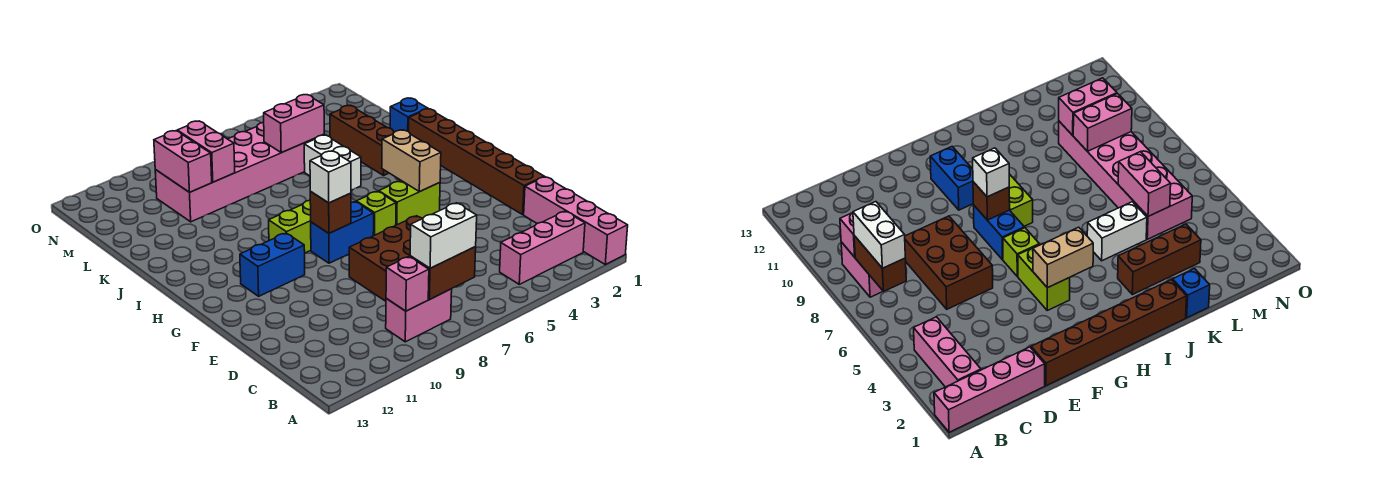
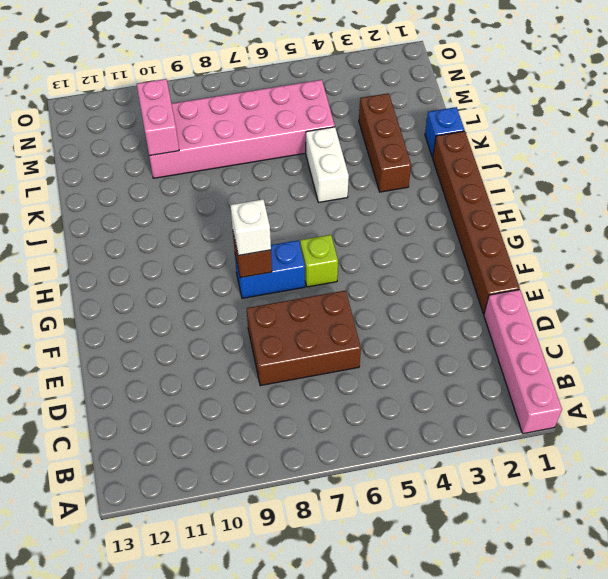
none -> pink 1x3 brick [500,211,585,284]
none -> pink 1x2 brick [386,289,452,342]
none -> lime 1x2 brick [379,181,440,225]

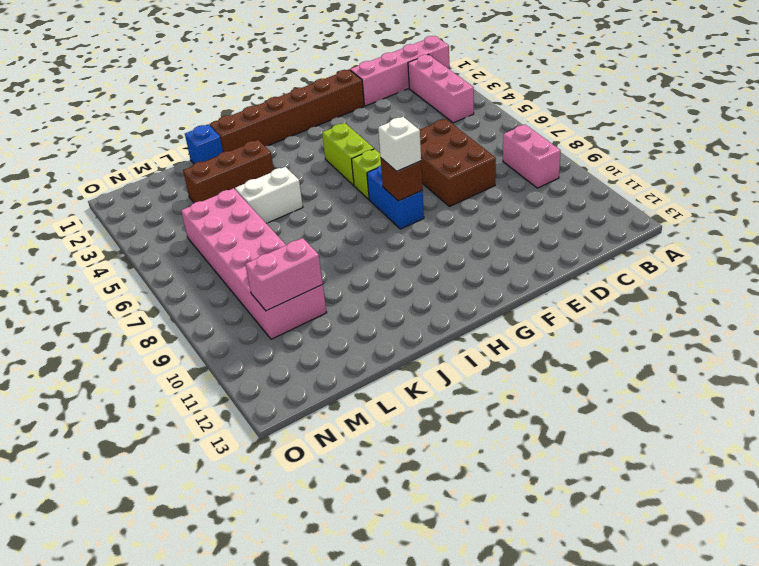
none -> blue 1x2 brick [240,233,305,296]
none -> lime 1x2 brick [269,200,311,253]
none -> brown 1x2 brick [410,247,476,299]

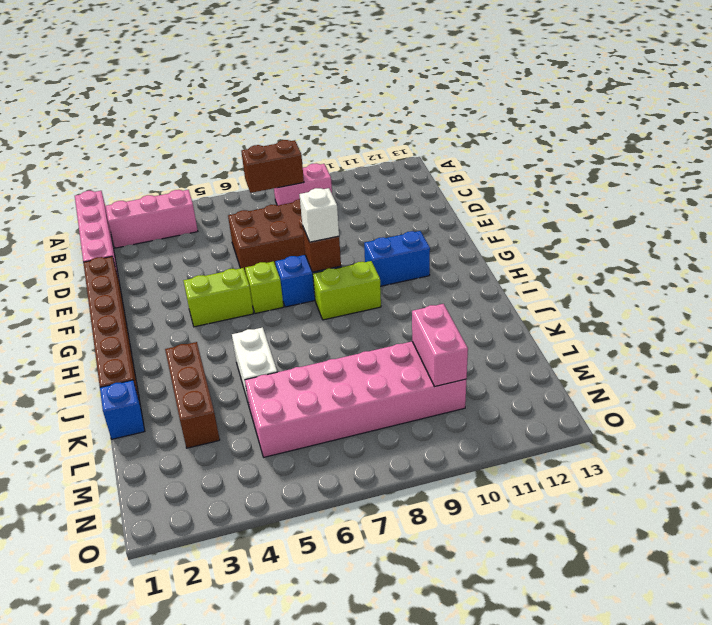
none -> pink 1x1 brick [386,257,429,311]
none -> tan 1x2 brick [382,130,441,192]
none -> pink 1x2 brick [264,95,324,153]

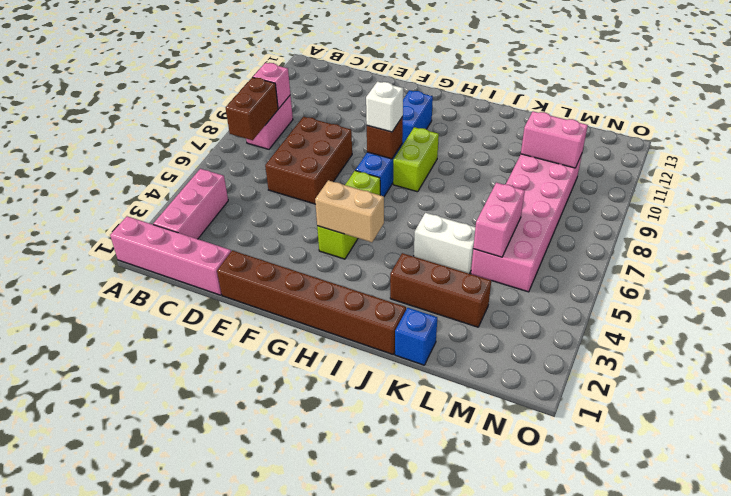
none -> pink 1x2 brick [177,121,235,182]
none -> white 1x2 brick [410,203,477,268]

